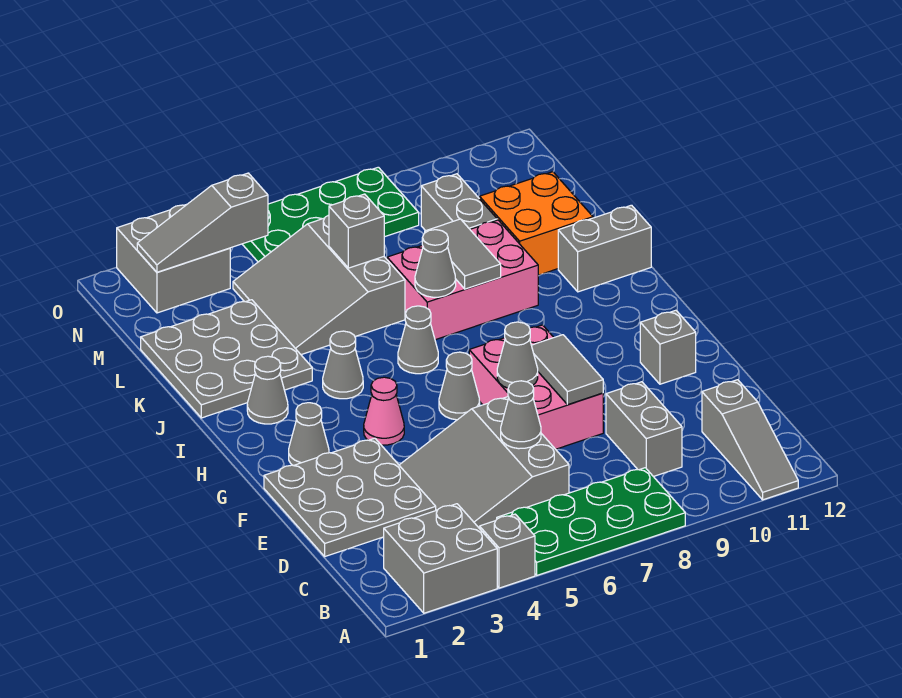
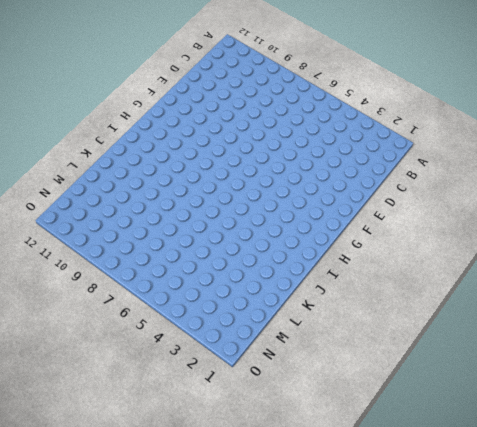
none -> grey 2x2 brick [384,504,497,613]
none -> grey 1x1 brick [480,514,535,588]
none -> green 2x4 plate [497,468,685,575]
none -> grey 1x3 slope [702,380,798,500]

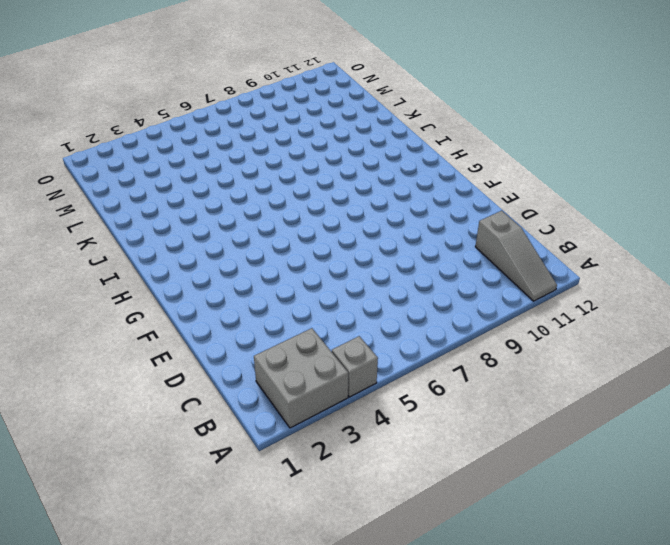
none -> green 2x4 plate [497,468,685,575]
none -> grey 3x3 slope [399,397,569,529]
none -> grey 1x2 brick [606,382,682,477]
none -> grey 3x3 plate [264,438,436,556]

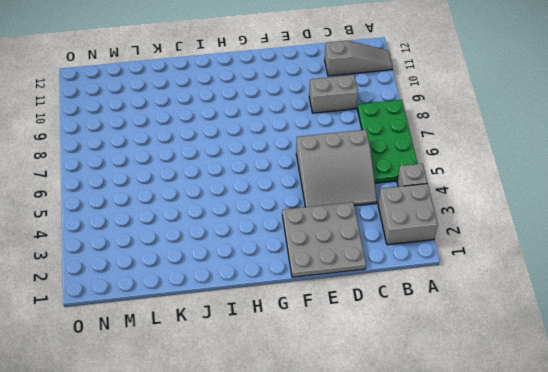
none -> pink 2x3 brick [469,325,603,449]
none -> grey 1x1 brick [640,310,696,384]
none -> grey 1x1 cone [289,403,329,466]
none -> pink 1x1 cone [364,377,404,445]

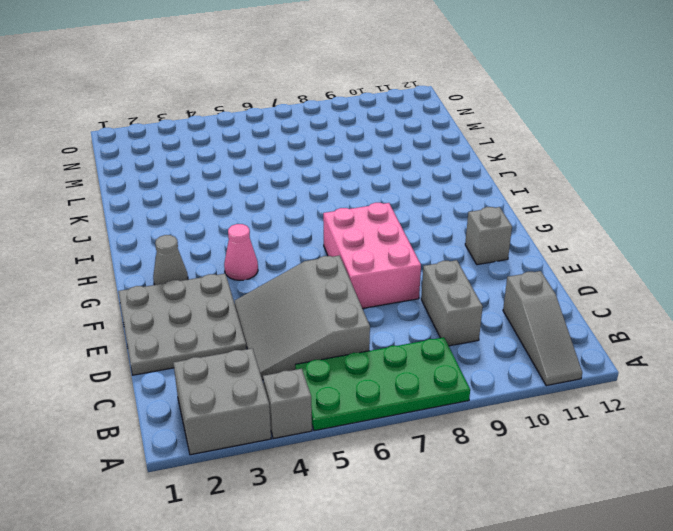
none -> grey 1x1 cone [439,352,480,420]
none -> grey 1x1 cone [247,356,288,424]
none -> grey 1x1 cone [323,331,363,399]
none -> grey 1x1 cone [398,306,438,374]

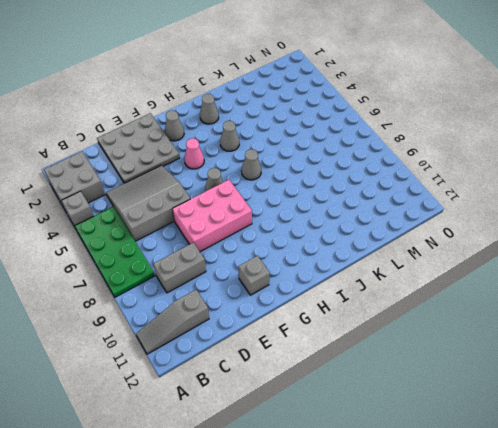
none -> grey 3x3 plate [141,300,312,418]
none -> pink 2x3 brick [387,220,538,340]
none -> grey 1x2 brick [558,205,651,292]
none -> grey 3x3 slope [233,215,405,355]

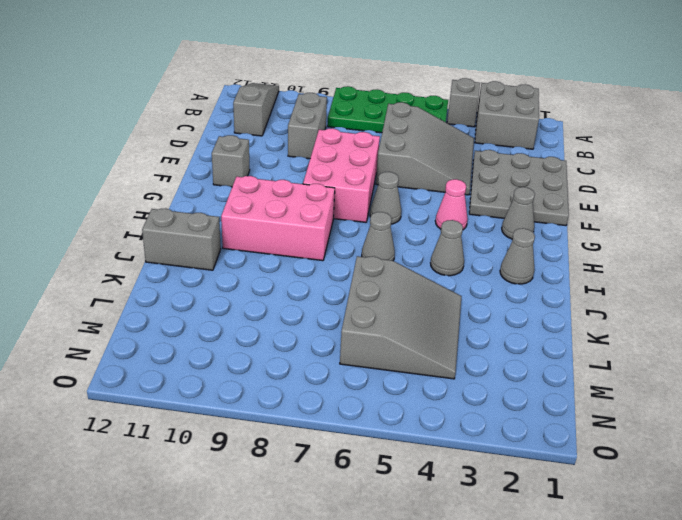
pink 2x3 brick [221,176,335,261] -> pink 2x3 brick moved to [387,220,538,340]
none -> grey 3x3 plate [141,300,312,418]
none -> orange 2x2 brick [479,172,593,275]
none -> grey 1x2 brick [421,174,497,231]
none -> grey 2x2 brick [117,204,230,313]

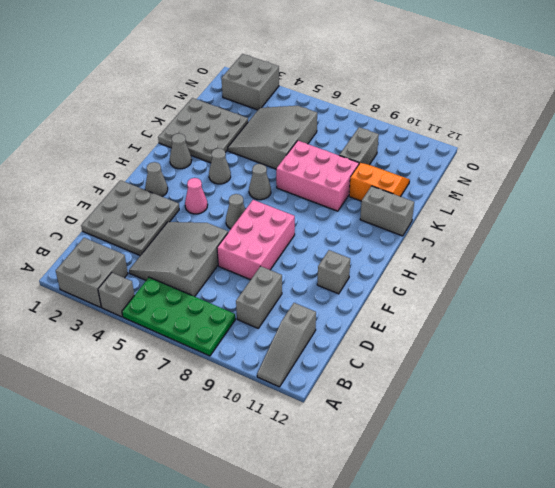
orange 2x2 slope [349,163,410,201] -> orange 2x2 brick [479,172,593,275]
none -> green 2x4 plate [242,167,419,262]
none -> grey 1x1 cone [501,381,541,449]
none -> grey 1x2 tile [531,335,603,405]
none -> grey 1x1 cone [497,322,538,388]

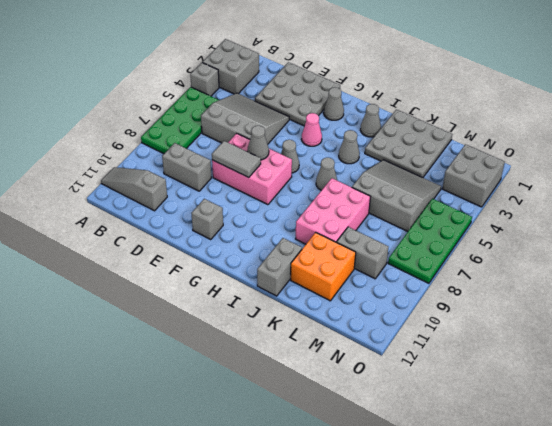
none -> grey 1x1 cone [501,381,541,449]
none -> grey 1x1 cone [415,230,456,297]
none -> grey 1x2 tile [425,219,501,289]
none -> grey 1x1 brick [329,194,384,268]

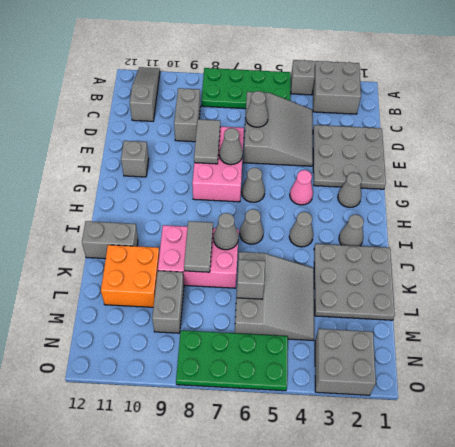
none -> grey 1x3 slope [137,173,268,272]

